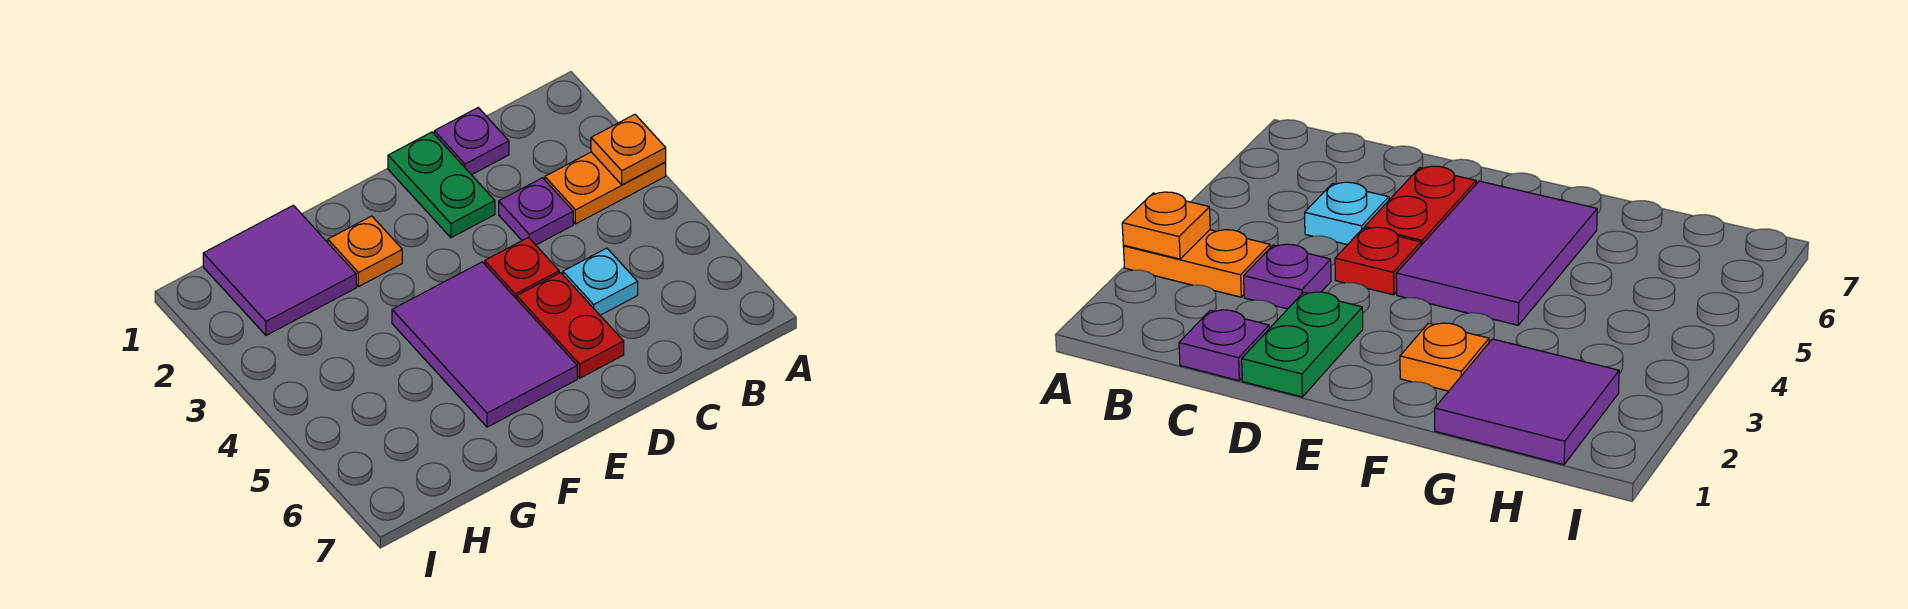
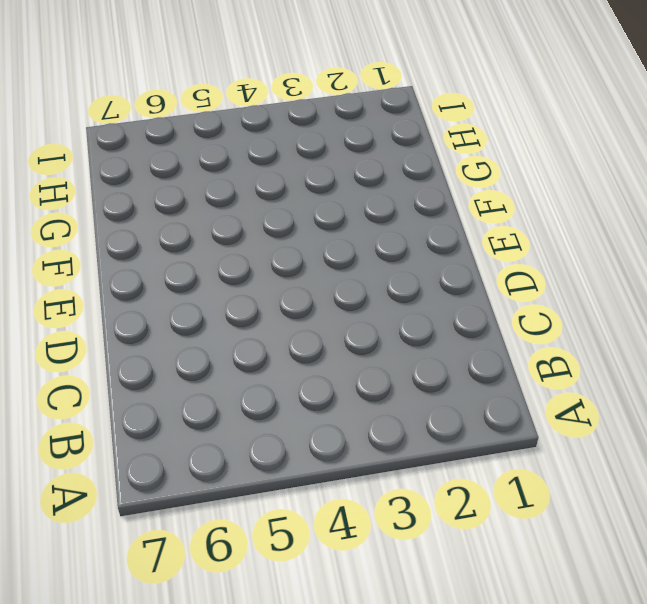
none -> orange 1x2 plate [545,152,666,224]
none -> purple 1x1 plate [434,108,509,175]

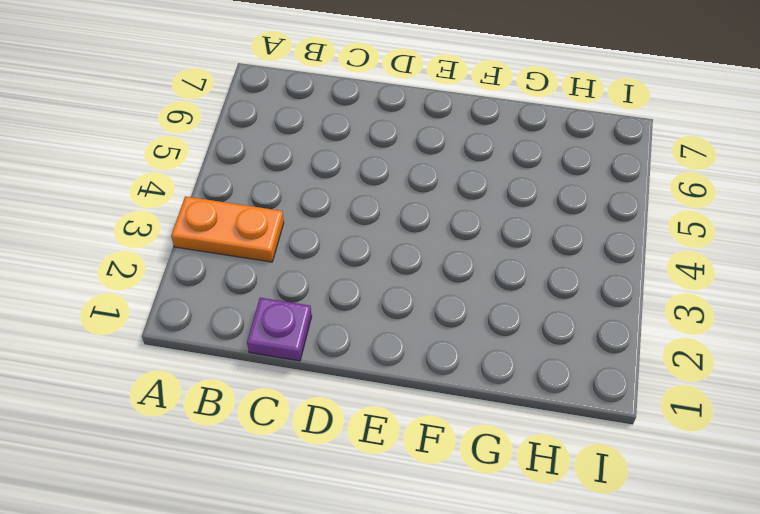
none -> purple 1x1 plate [499,178,573,245]
none -> cyan 1x1 plate [563,248,638,315]

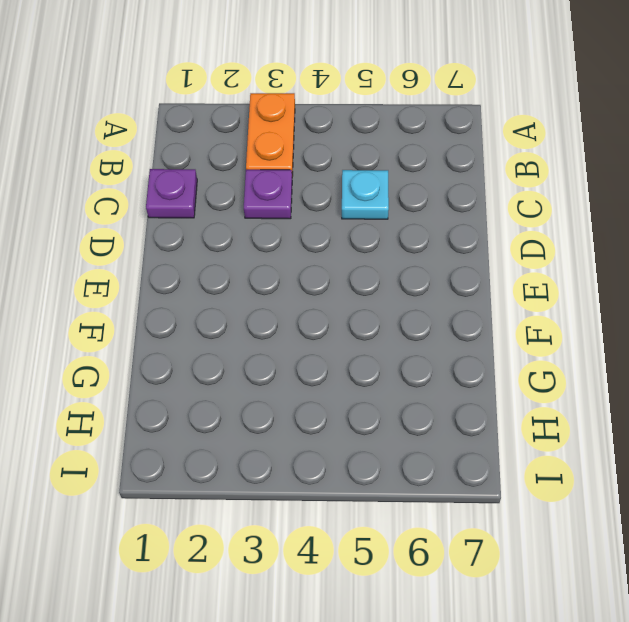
none -> green 1x2 plate [388,132,495,238]
none -> red 1x1 plate [485,237,559,299]

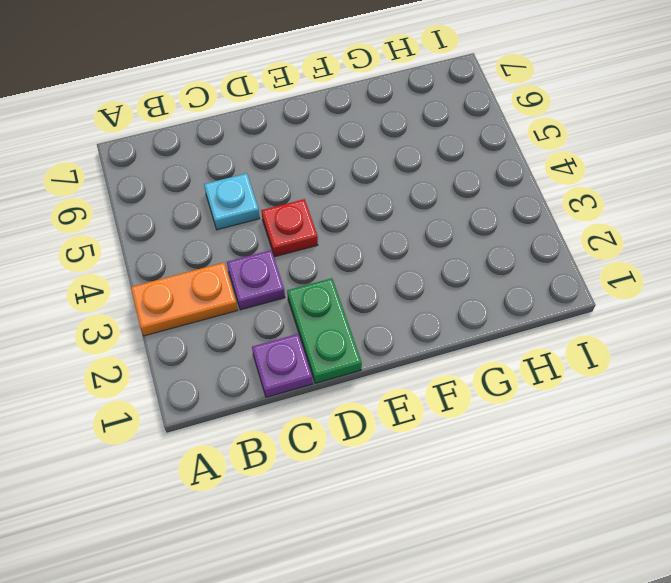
none -> red 1x2 plate [517,273,624,378]
none -> purple 2x3 tile [392,262,577,427]

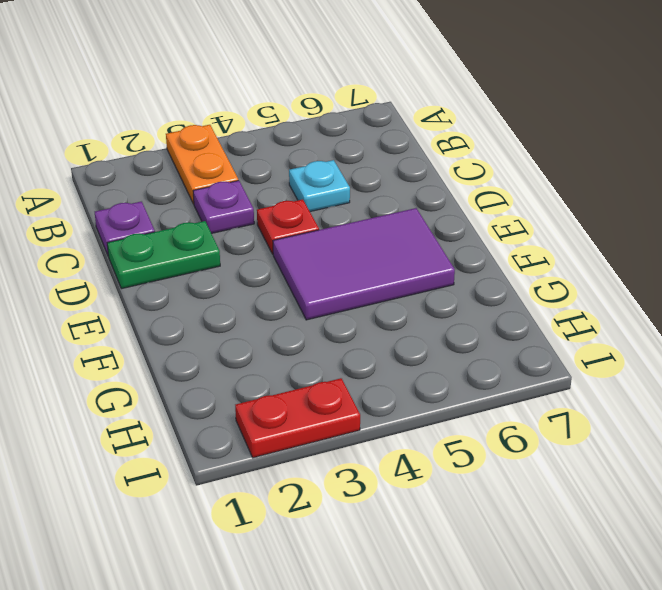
red 1x2 plate [235,378,360,458] -> red 1x2 plate moved to [517,273,624,378]
none -> orange 1x1 plate [328,216,402,287]
none -> purple 2x2 tile [203,205,356,335]

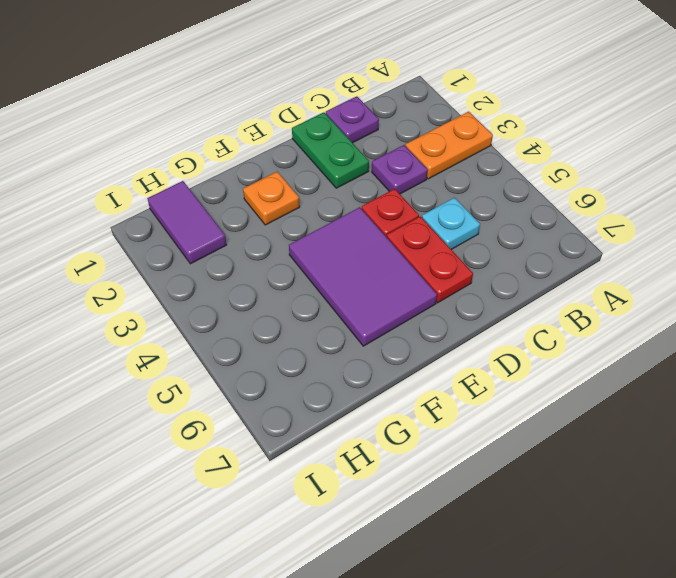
purple 1x2 tile [147,181,226,264] -> purple 2x2 tile [203,205,356,335]
none -> orange 1x1 plate [591,114,666,185]

